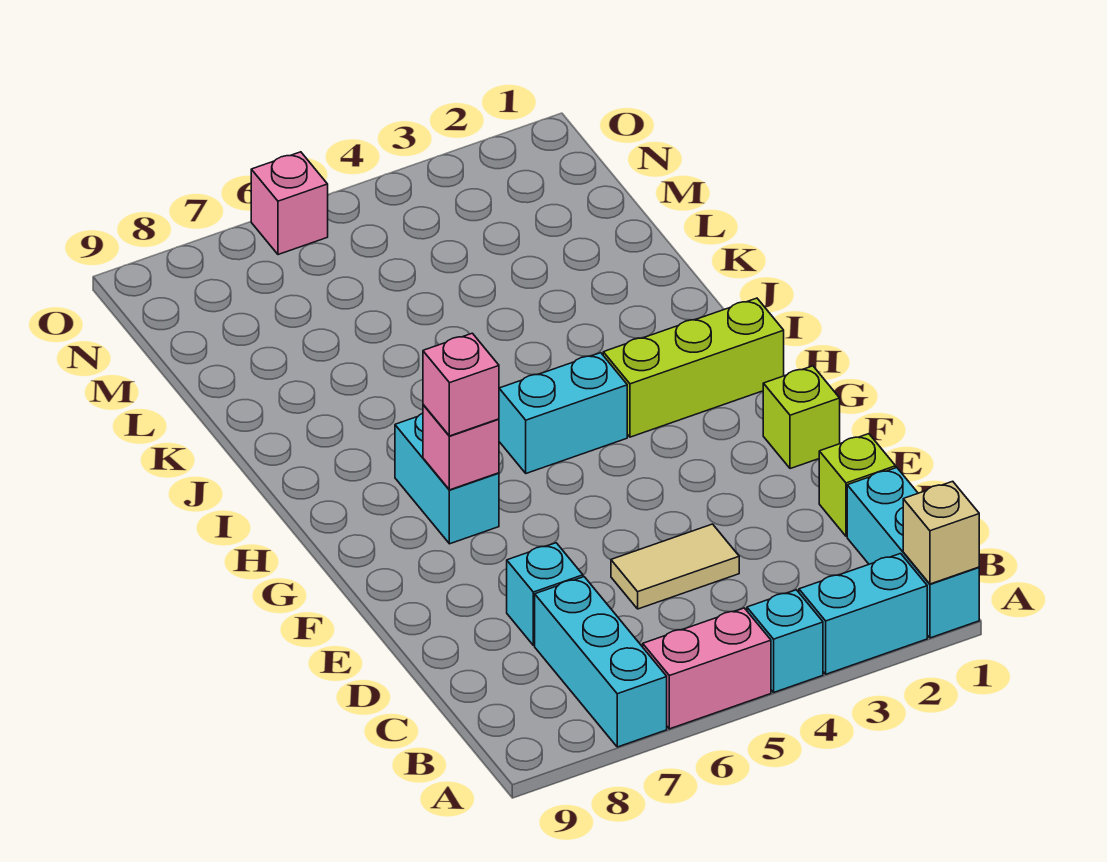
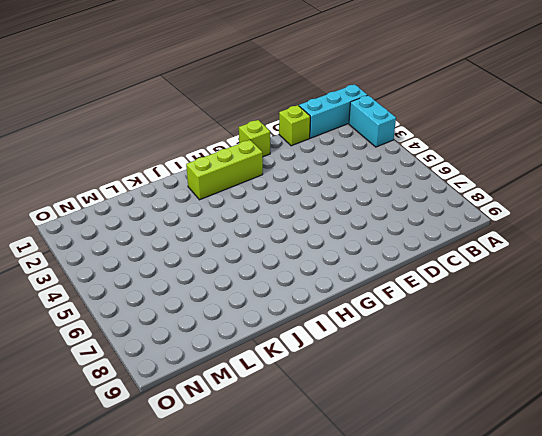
lime 1x3 brick [186,140,263,200] -> lime 1x3 brick turned to [603,298,784,437]
none -> cyan 1x1 brick [747,590,823,692]
none -> pink 1x2 brick [643,608,771,729]
none -> cyan 1x3 brick [535,577,667,747]

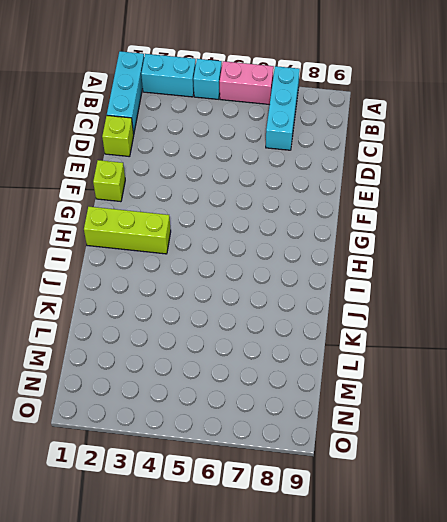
none -> tan 1x2 tile [611,524,739,609]
none -> cyan 1x1 brick [507,543,583,645]
none -> cyan 1x2 brick [395,413,499,544]

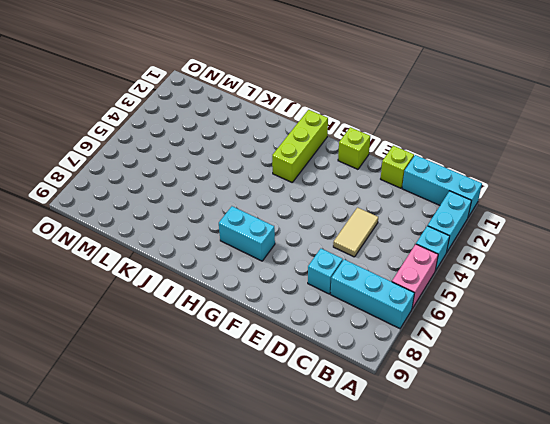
none -> cyan 1x2 brick [499,353,627,473]
none -> pink 1x1 brick [251,152,328,255]
none -> tan 1x1 brick [903,481,979,584]

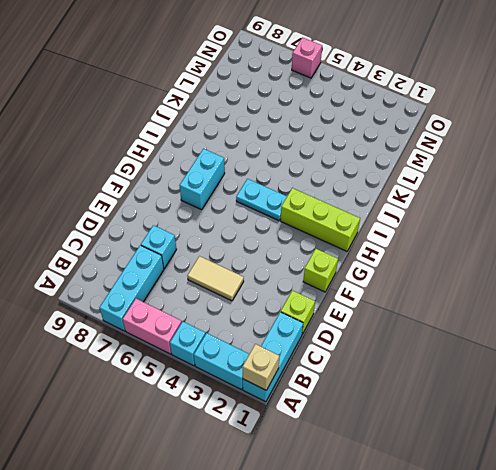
cyan 1x2 plate [236,179,287,221] -> cyan 1x2 brick [499,353,627,473]
none -> pink 1x1 brick [423,405,499,490]
none -> pink 1x1 brick [423,333,499,436]

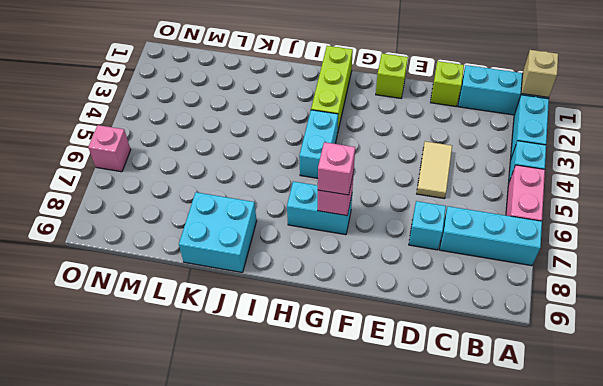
cyan 2x2 brick [179,192,257,273] -> none

